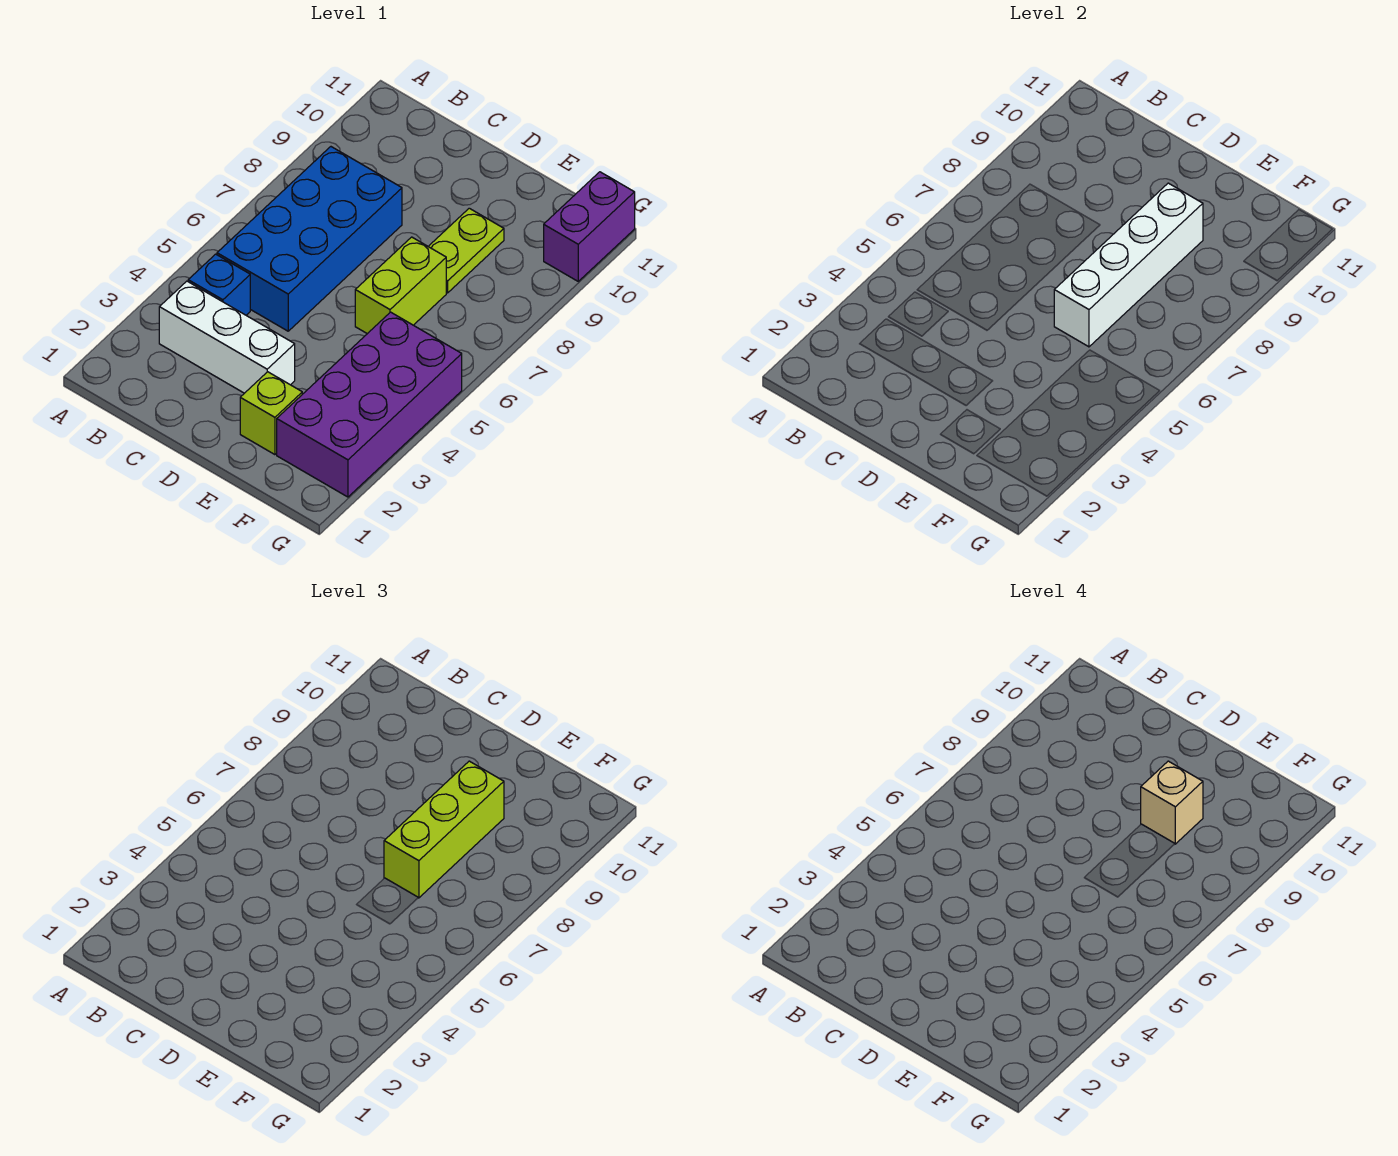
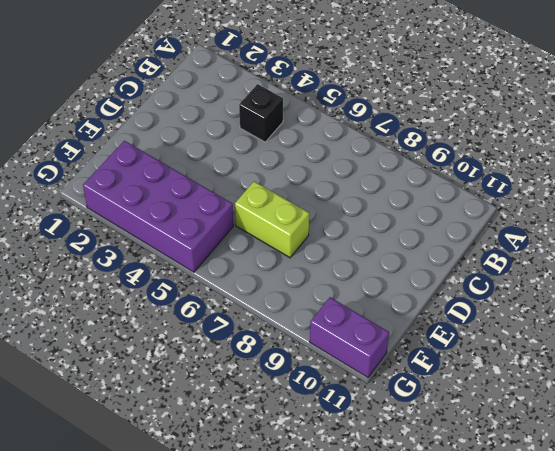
black 1x1 brick [239,84,283,142] -> blue 1x1 brick [188,254,250,315]
none -> white 1x3 brick [159,281,295,393]
none -> blue 2x4 brick [217,147,402,331]

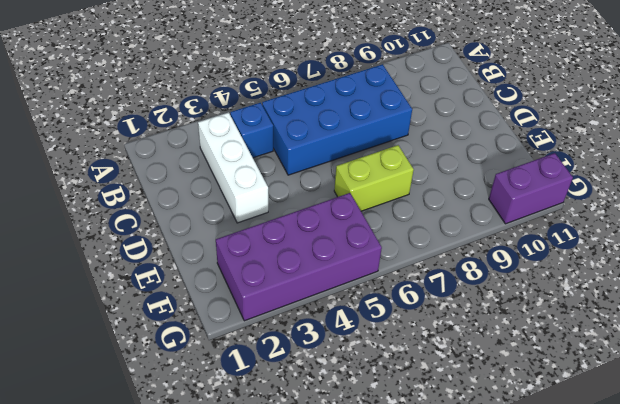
none -> lime 1x1 brick [240,372,302,455]
none -> lime 1x2 plate [428,208,504,293]

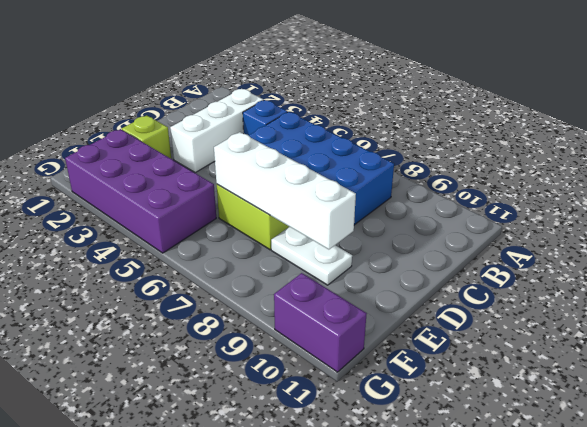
white 1x2 plate [271,227,352,285] -> lime 1x2 plate [428,208,504,293]
none -> lime 1x3 brick [384,761,504,898]
none -> tan 1x1 brick [1141,761,1203,844]

